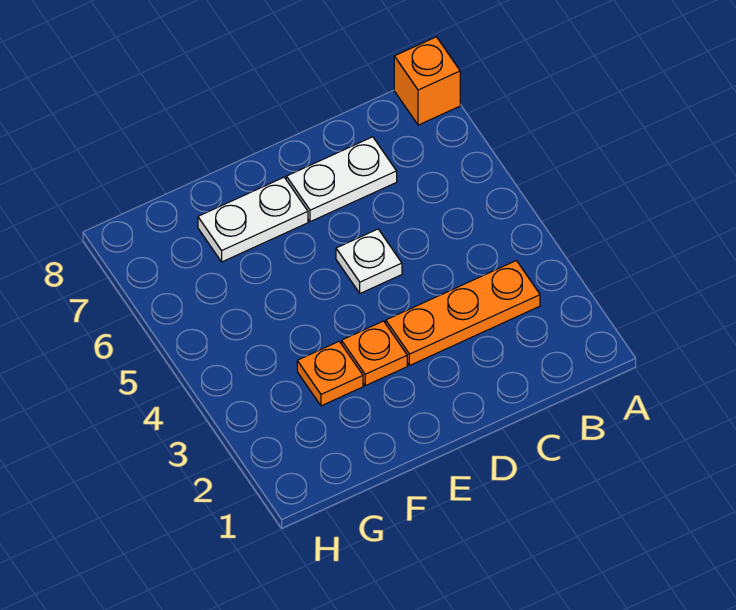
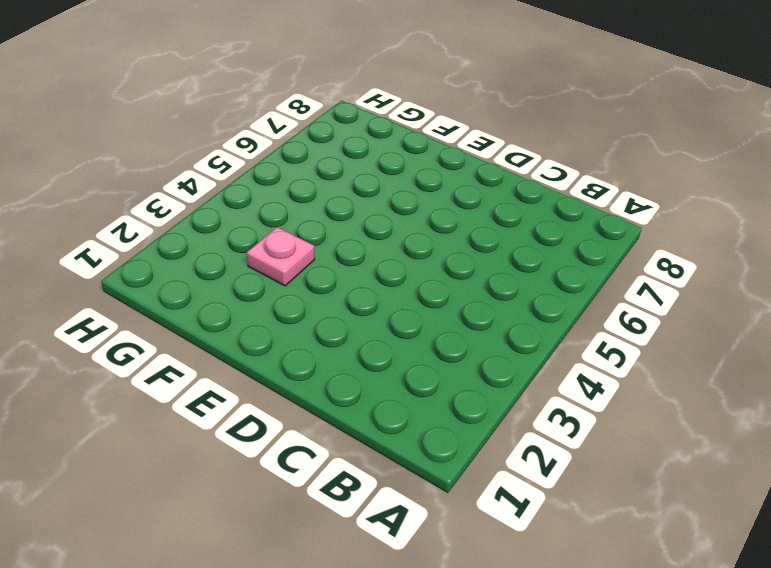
pink 1x1 plate [247,227,315,286] -> orange 1x1 plate [297,341,363,406]
none -> orange 1x1 brick [394,37,460,125]
none -> orange 1x3 plate [386,261,540,366]

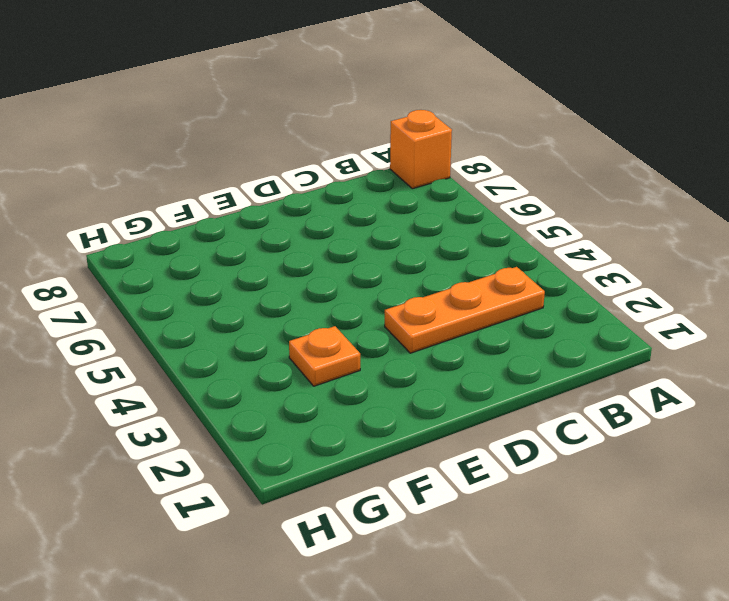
none -> white 1x2 plate [286,137,397,222]
none -> white 1x1 plate [336,229,402,293]

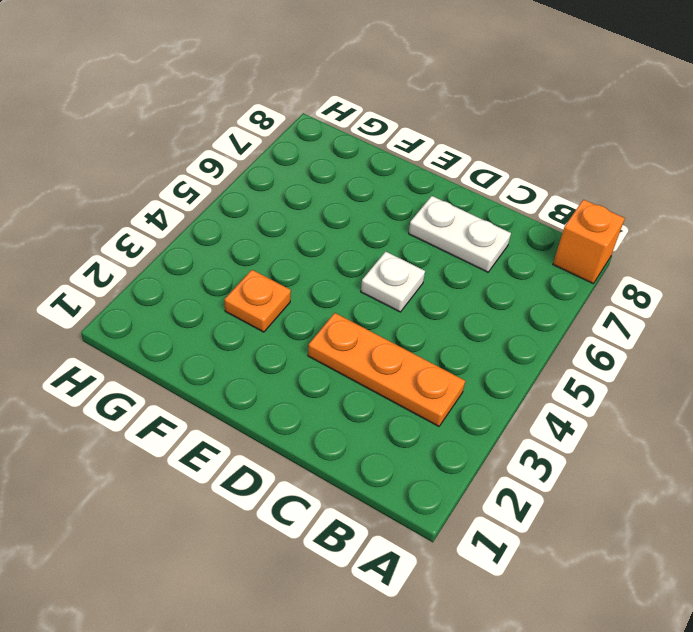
none -> orange 1x1 plate [342,321,407,386]
none -> white 1x2 plate [198,177,308,262]

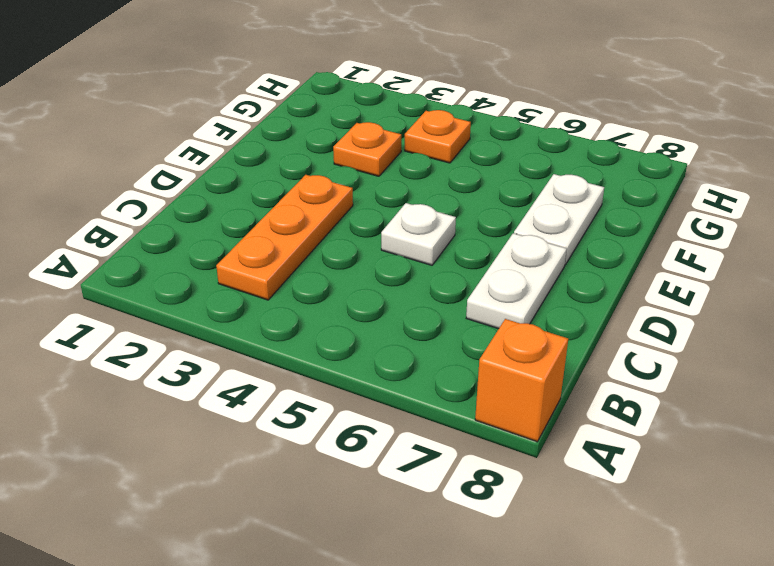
orange 1x1 plate [405,110,471,163] -> orange 1x1 plate moved to [342,321,407,386]

